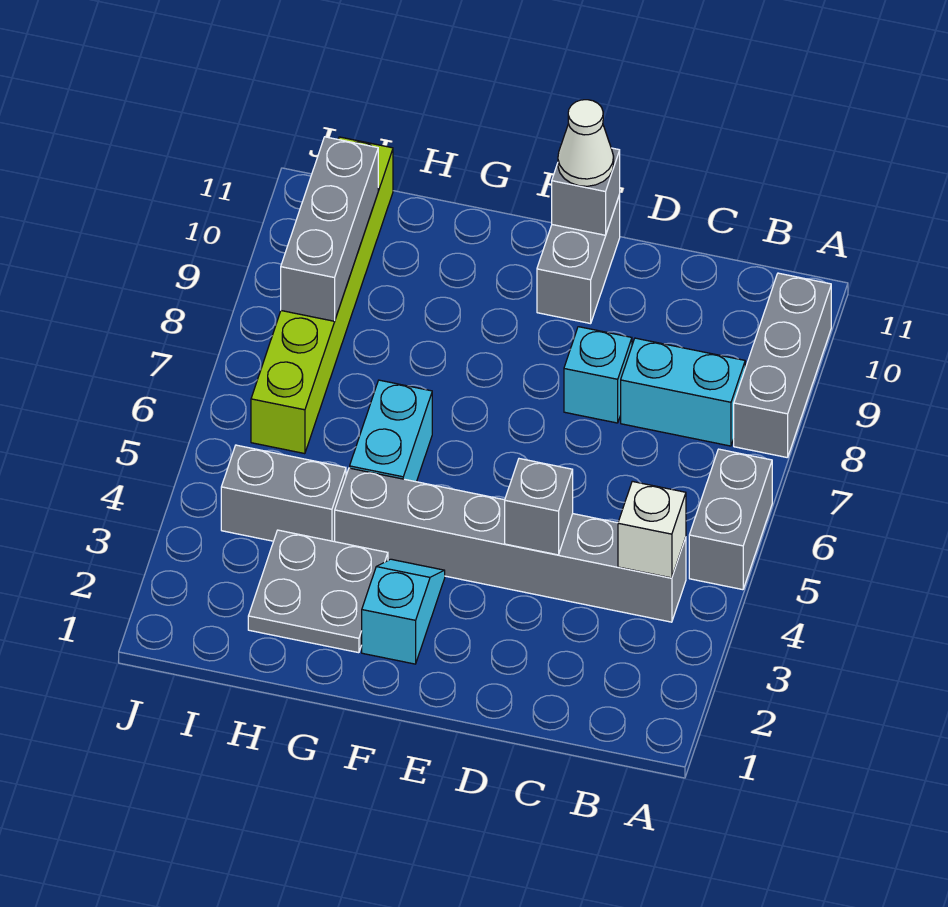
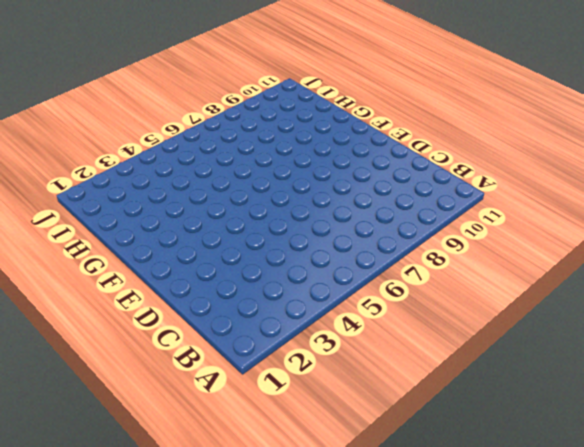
none -> grey 1x2 brick [689,449,772,590]
none -> grey 1x3 brick [734,273,831,458]
none -> grey 1x6 brick [335,468,686,622]

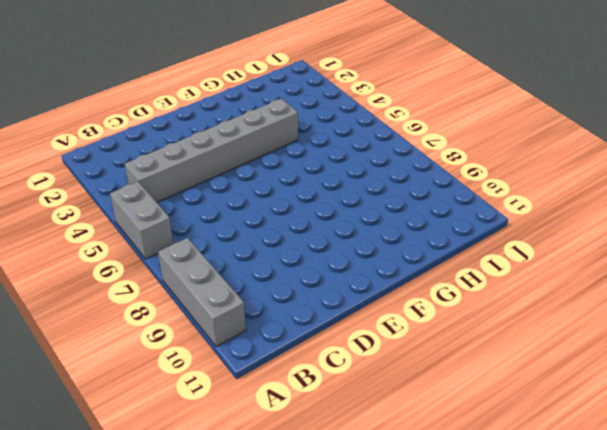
none -> cyan 1x2 brick [621,338,745,446]
none -> cyan 1x1 brick [564,327,632,423]
none -> grey 1x2 brick [537,195,620,324]

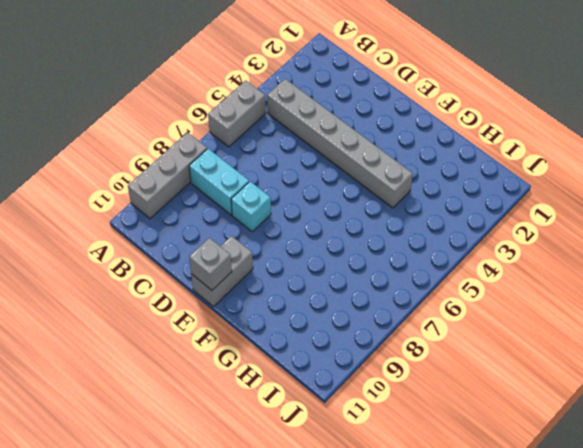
none -> cyan 1x2 slope [362,559,445,664]
none -> grey 2x2 plate [248,530,388,653]
none -> cyan 1x2 brick [350,380,432,482]

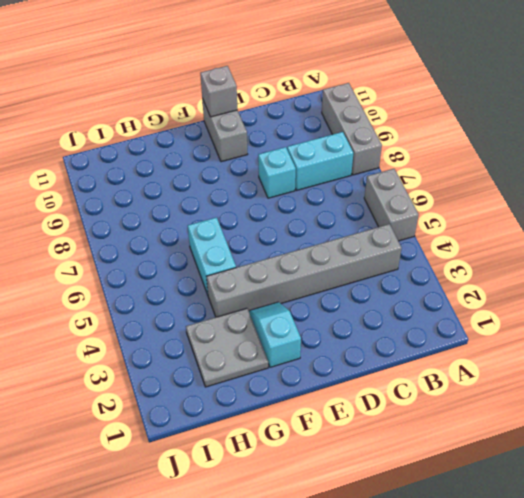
none -> grey 1x2 brick [221,445,346,542]
none -> lime 1x6 brick [251,137,393,454]
none -> white 1x1 brick [618,481,686,578]

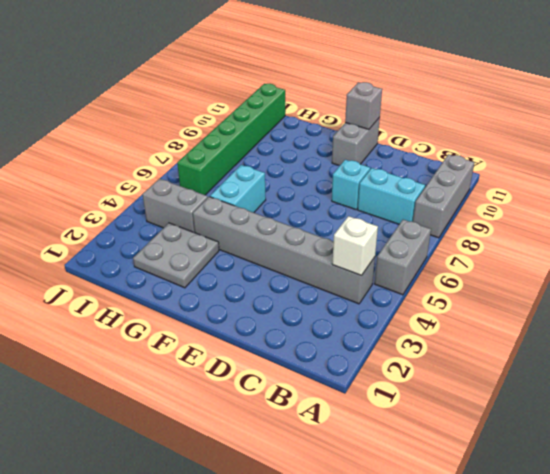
green 1x6 brick [177,84,285,195] -> lime 1x6 brick [251,137,393,454]
none -> cyan 1x2 slope [362,559,445,664]
none -> grey 1x1 brick [505,459,573,555]
none -> grey 1x3 brick [281,137,378,321]

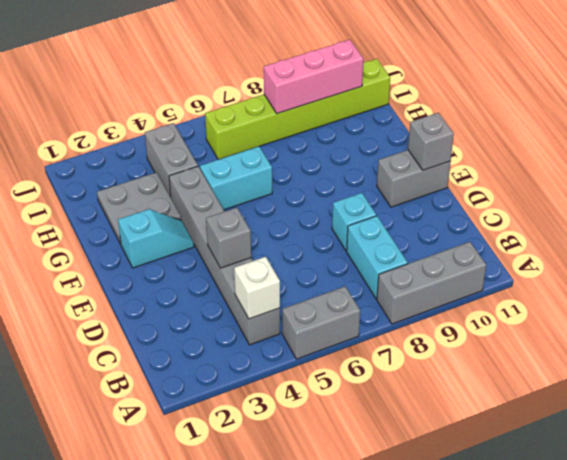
pink 1x3 brick [264,40,364,114] -> grey 1x3 brick [281,137,378,321]
none -> white 1x1 cone [558,100,614,186]

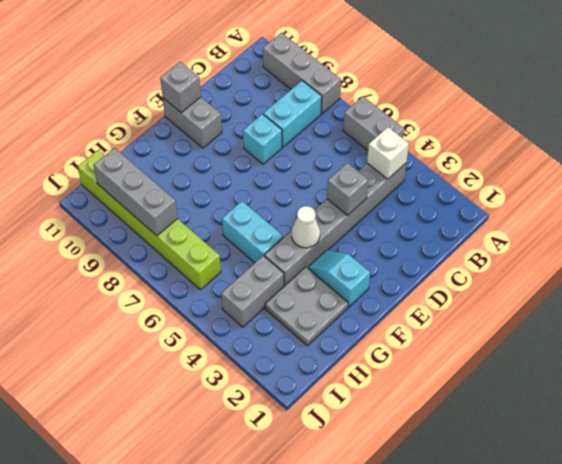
white 1x1 cone [292,206,320,248] -> white 1x1 cone moved to [558,100,614,186]

